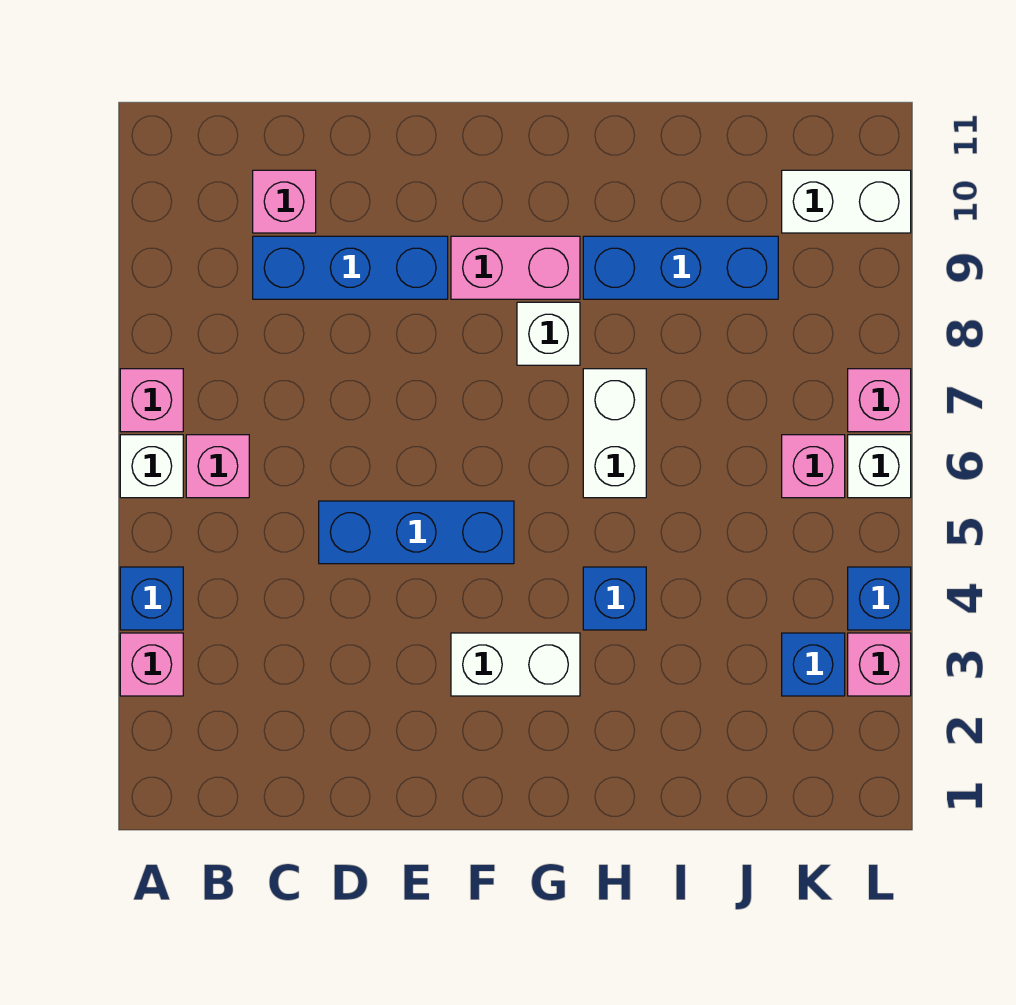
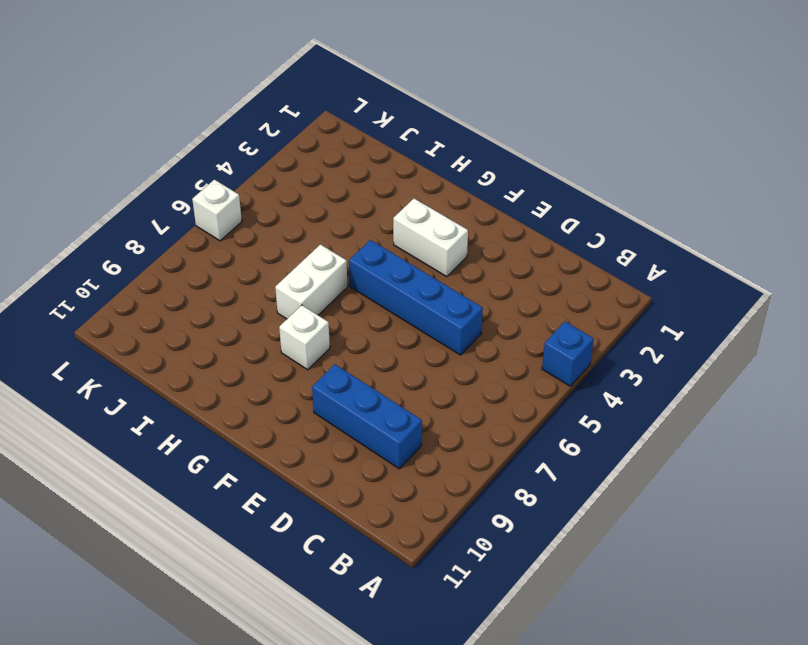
blue 1x4 brick [349,240,483,355] -> blue 1x3 brick [319,501,514,564]
none -> pink 1x1 brick [120,633,183,696]
none -> white 1x1 brick [120,435,183,498]
none -> pink 1x1 brick [120,369,183,432]

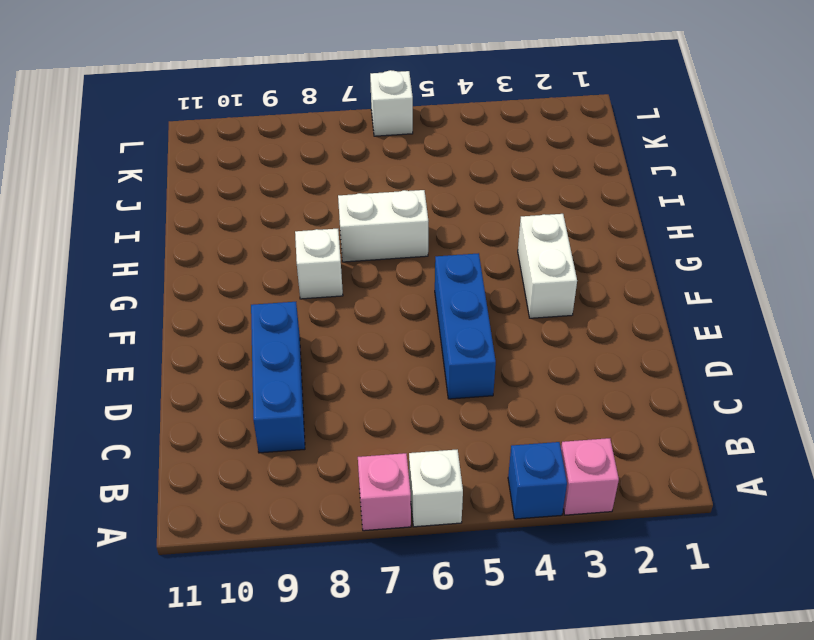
none -> pink 1x1 brick [186,435,249,498]
none -> pink 1x1 brick [253,170,316,233]
none -> pink 1x2 brick [451,236,580,299]

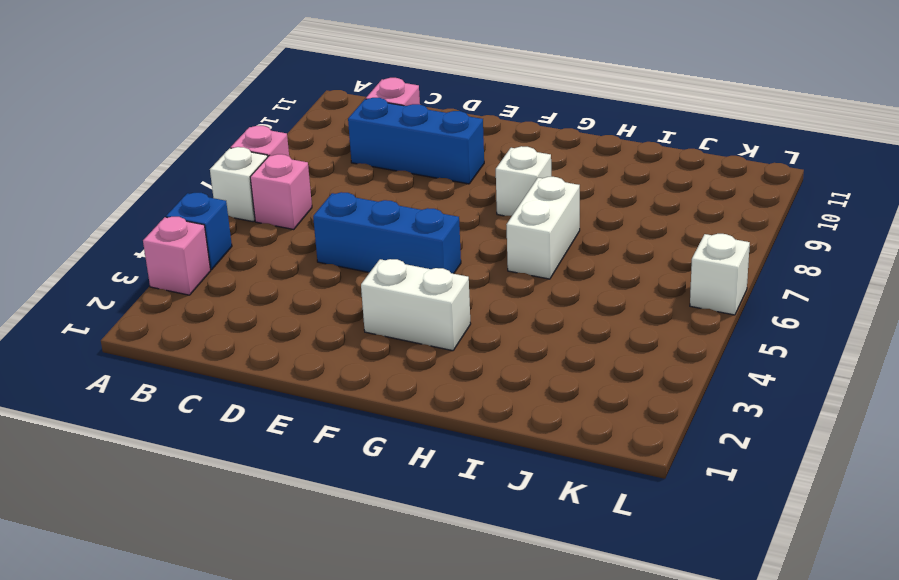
none -> pink 1x2 brick [451,236,580,299]
none -> blue 1x1 brick [583,567,646,630]
none -> blue 1x3 brick [583,236,778,299]

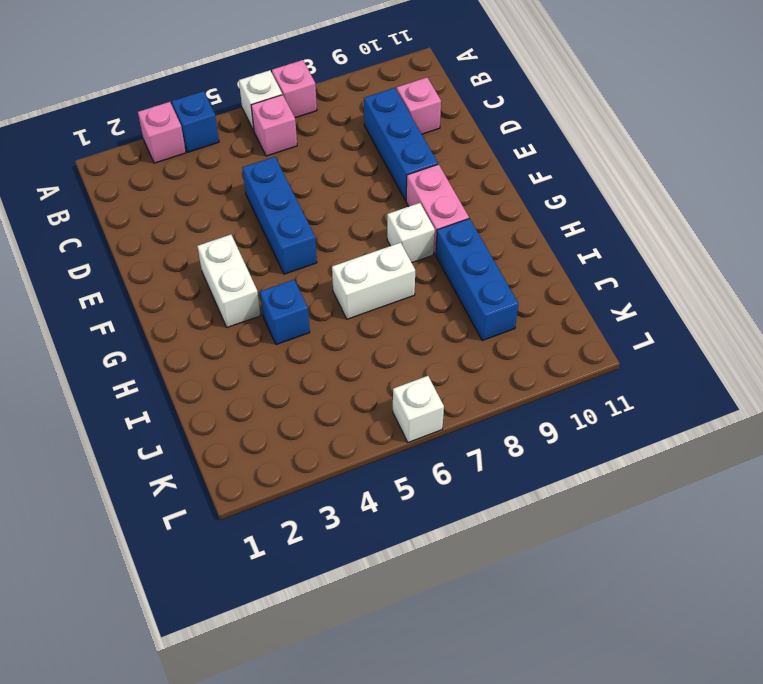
none -> blue 1x1 brick [782,633,845,696]
none -> pink 1x1 brick [782,435,845,498]
none -> white 1x2 brick [782,170,911,233]

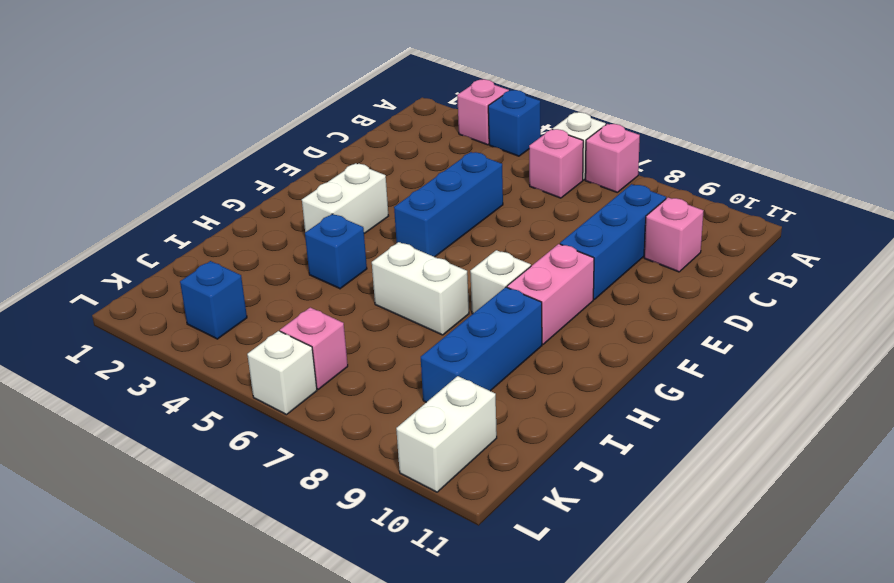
none -> pink 1x1 brick [848,633,911,696]
none -> blue 1x1 brick [848,567,911,630]
none -> pink 1x1 brick [848,369,911,432]

